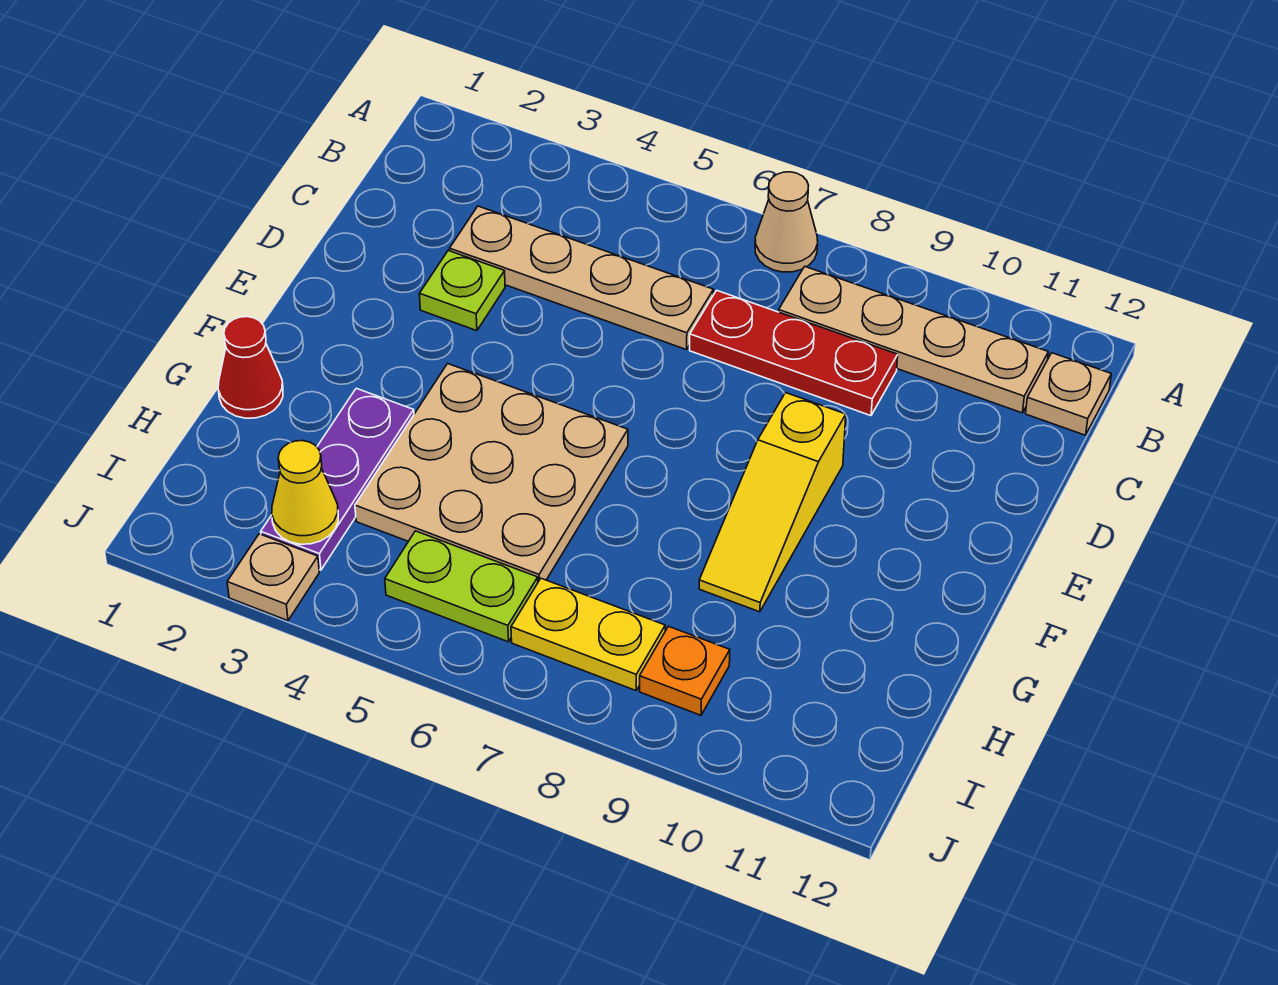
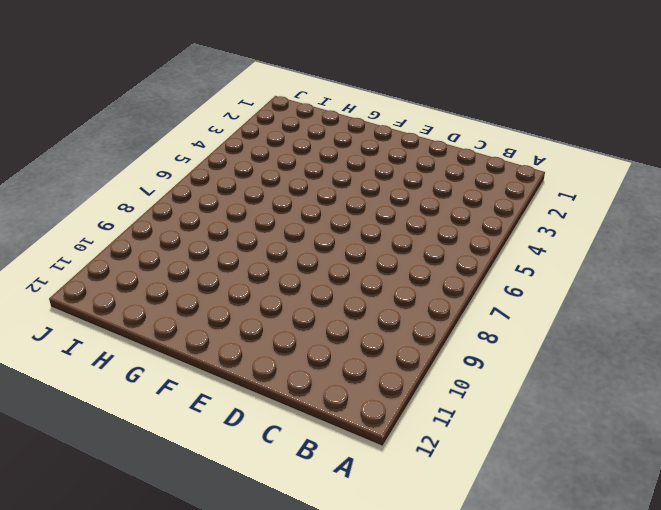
none -> tan 1x1 cone [755,172,818,272]
none -> tan 1x4 plate [779,266,1048,413]
none -> tan 1x1 plate [1026,353,1111,435]

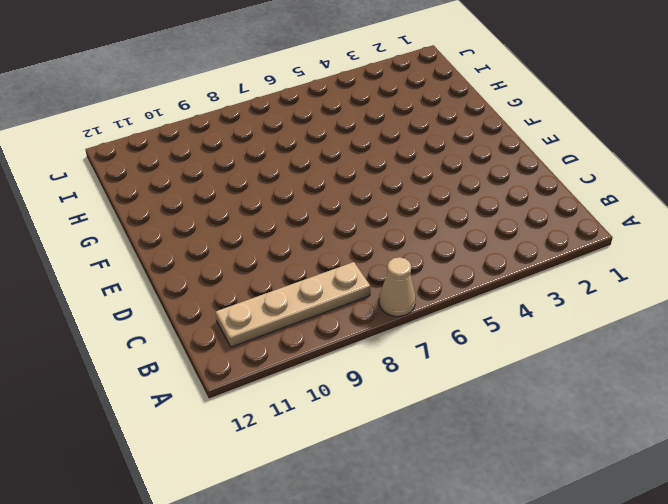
none -> tan 1x1 plate [1026,353,1111,435]
none -> tan 1x4 plate [450,206,714,350]
none -> red 1x3 plate [690,290,898,416]

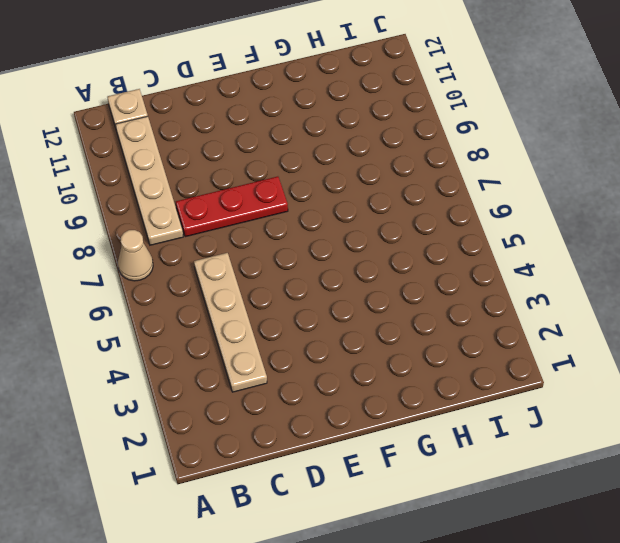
red 1x3 plate [176,176,288,237] -> red 1x3 plate turned to [690,290,898,416]
none -> lime 1x1 plate [419,251,505,331]
none -> yellow 1x3 slope [699,393,846,612]
none -> tan 3x3 plate [355,364,628,582]

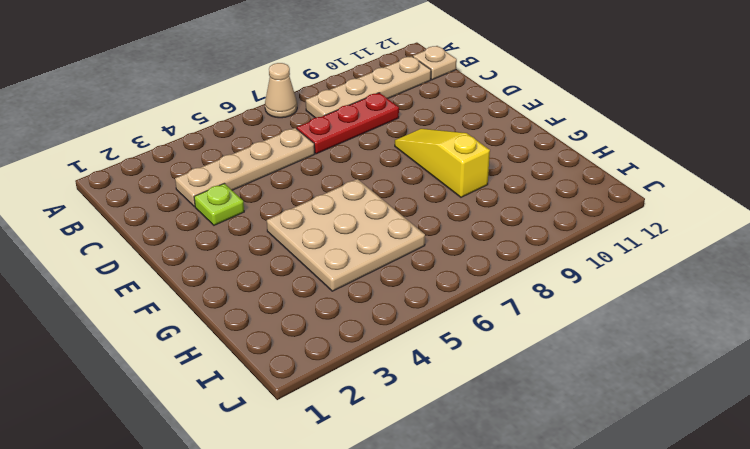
yellow 1x3 slope [395,129,490,197] -> yellow 1x3 slope turned to [699,393,846,612]
none -> red 1x1 cone [218,317,283,418]
none -> purple 1x3 plate [261,388,414,570]
none -> lime 1x2 plate [385,531,538,642]

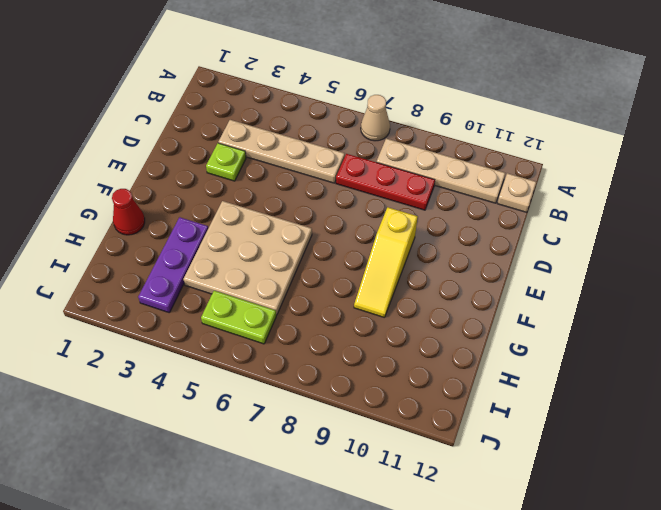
none -> yellow 1x2 plate [511,578,665,690]
none -> orange 1x1 plate [640,626,730,715]
none -> tan 1x1 plate [227,534,319,621]

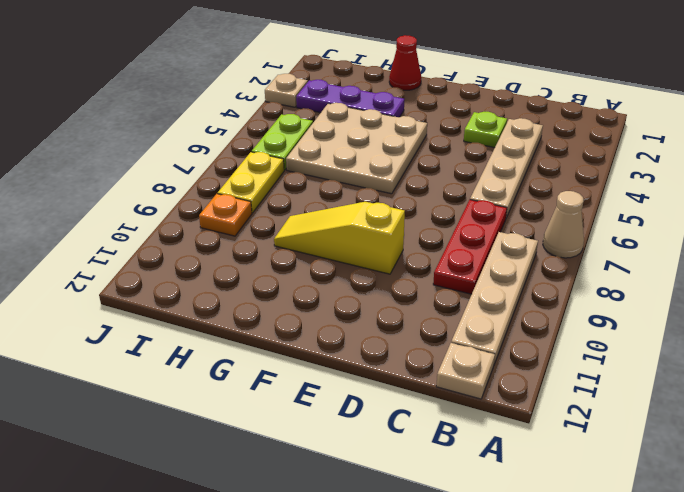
none -> yellow 1x1 cone [272,441,338,544]

